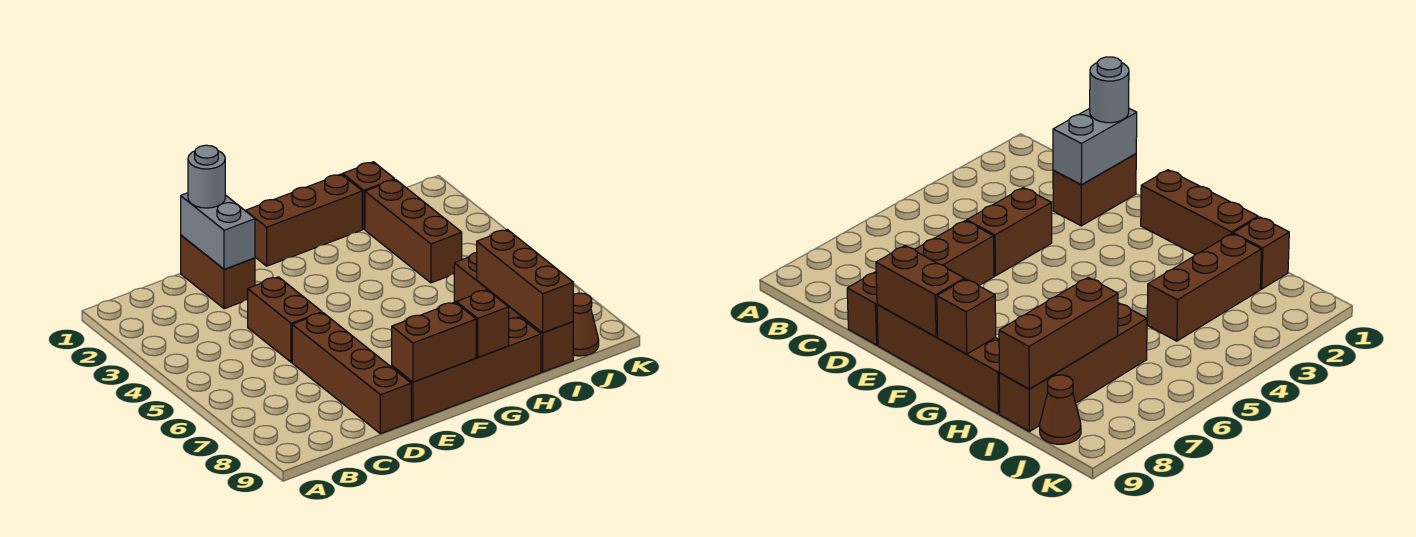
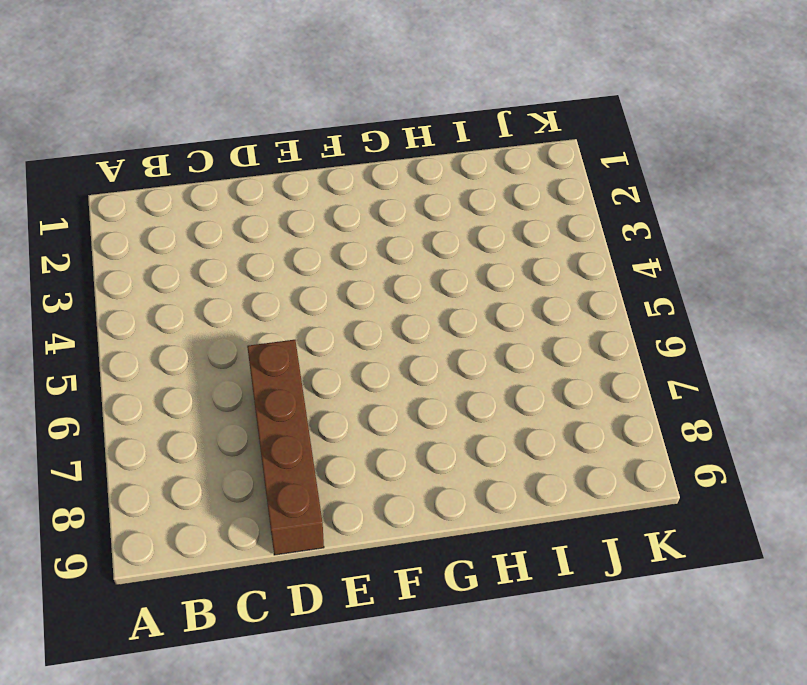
none -> brown 1x2 brick [181,235,255,309]
none -> brown 1x2 brick [248,277,322,362]
none -> brown 1x4 brick [392,317,541,421]

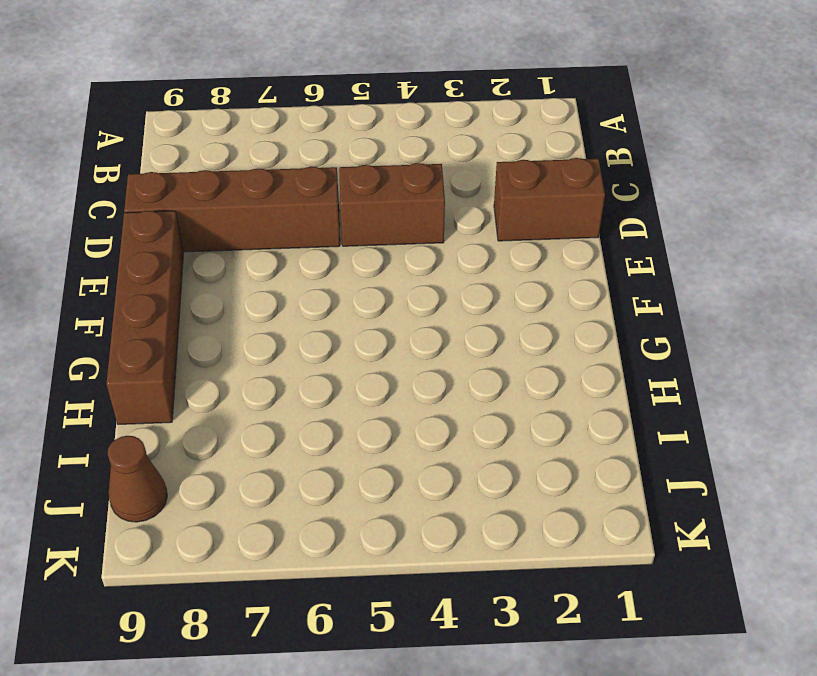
none -> brown 1x3 brick [245,174,362,266]
none -> brown 1x1 brick [343,162,395,229]
none -> brown 1x3 brick [365,180,462,283]

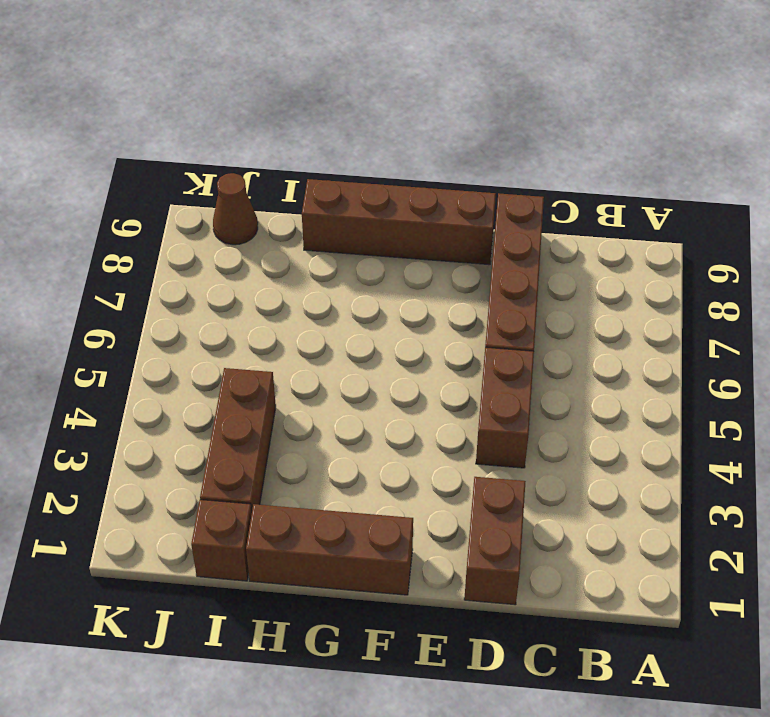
none -> brown 1x4 brick [454,252,573,372]
none -> grey 1x2 brick [181,193,255,269]
none -> brown 1x2 brick [392,302,476,382]

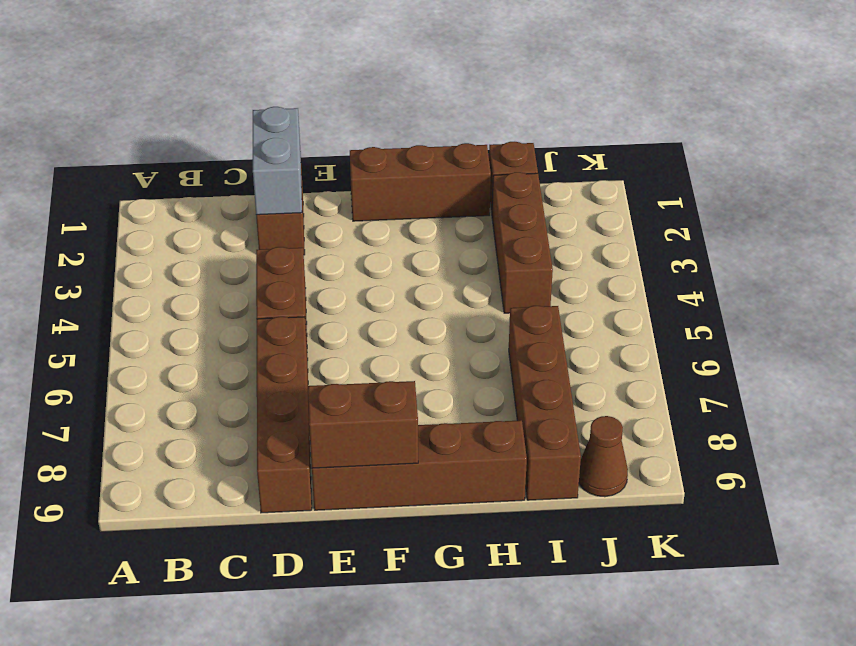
none -> brown 1x1 brick [456,290,509,357]
none -> brown 1x3 brick [477,230,573,333]
none -> grey 1x1 round brick [188,145,225,208]

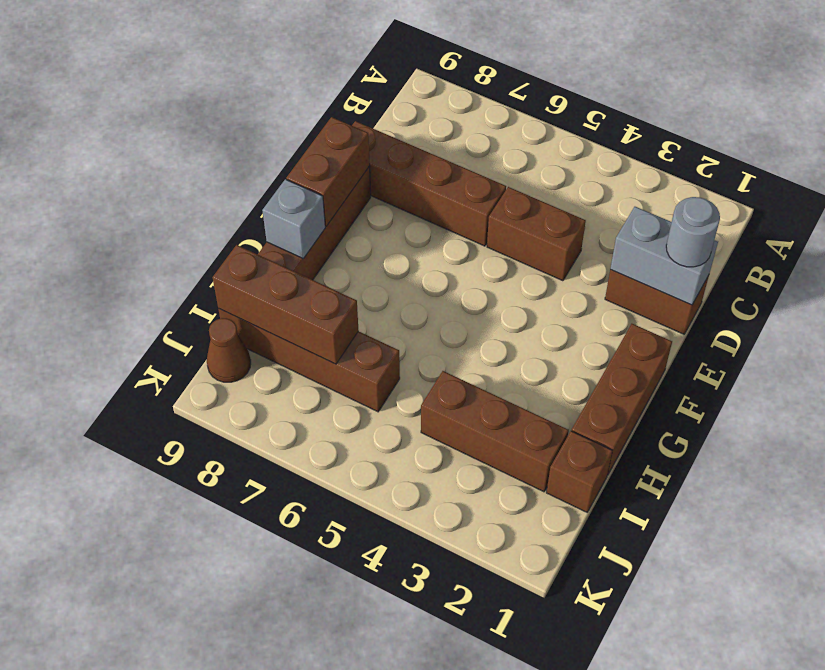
grey 1x1 brick [262,179,325,259] -> brown 1x1 brick [456,290,509,357]

